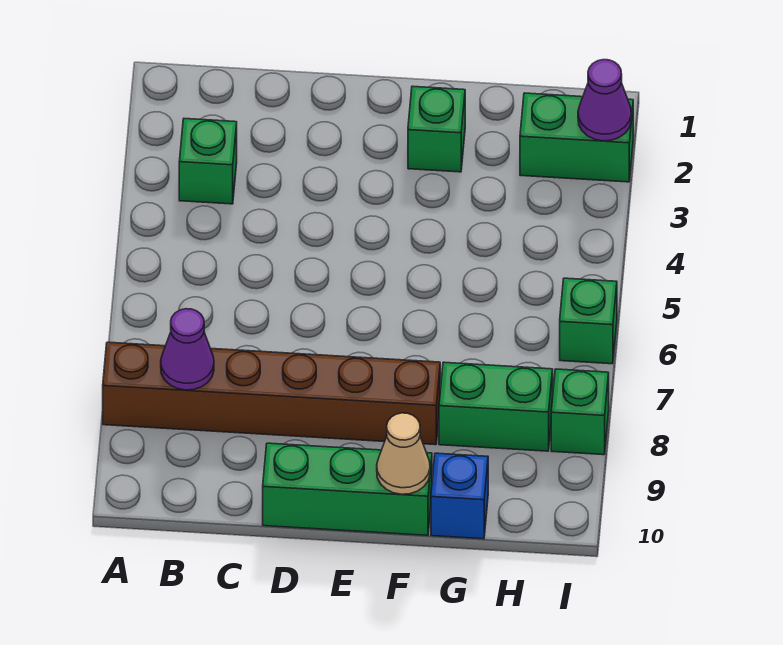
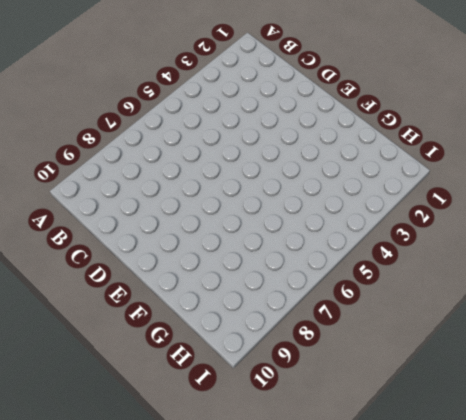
none -> brown 1x6 brick [103,342,440,445]
none -> green 1x1 brick [179,119,237,204]
none -> green 1x3 brick [263,443,432,535]

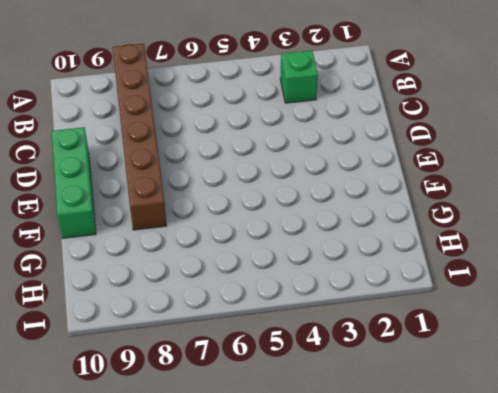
none -> green 1x1 brick [408,86,465,172]
none -> green 1x2 brick [439,362,553,451]
none -> blue 1x1 brick [431,453,488,539]

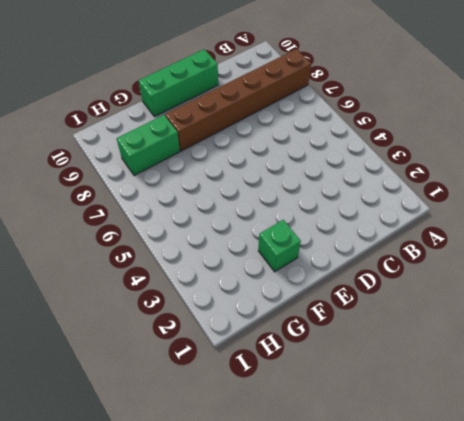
none -> green 1x1 brick [179,119,237,204]
none -> blue 1x1 brick [431,453,488,539]
none -> green 1x2 brick [520,93,633,182]

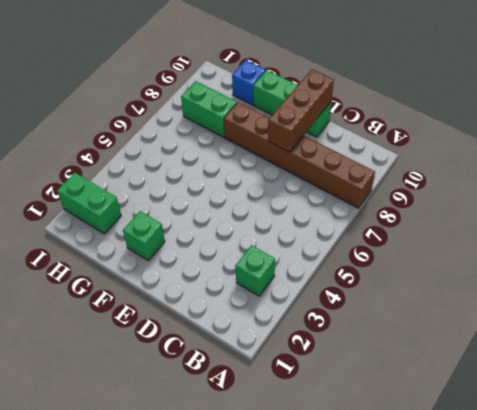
brown 1x3 brick [268,69,334,152] -> none
none -> green 1x1 brick [560,278,617,364]
none -> green 1x1 brick [551,369,609,455]
none -> purple 1x1 cone [161,309,214,390]

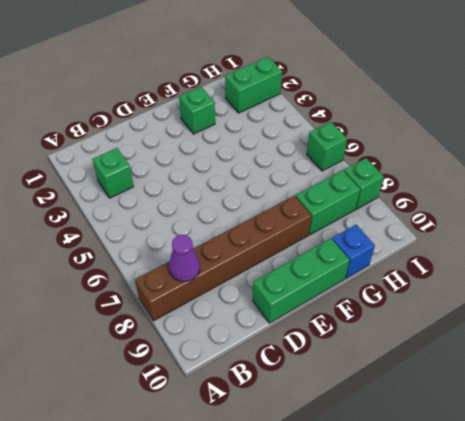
none -> tan 1x1 cone [377,413,430,494]
none -> purple 1x1 cone [578,60,631,141]

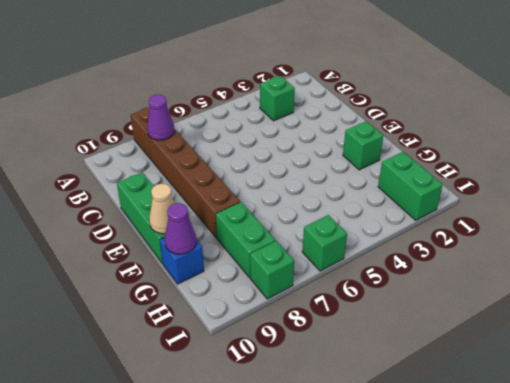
purple 1x1 cone [165,203,196,254] -> purple 1x1 cone moved to [578,60,631,141]

